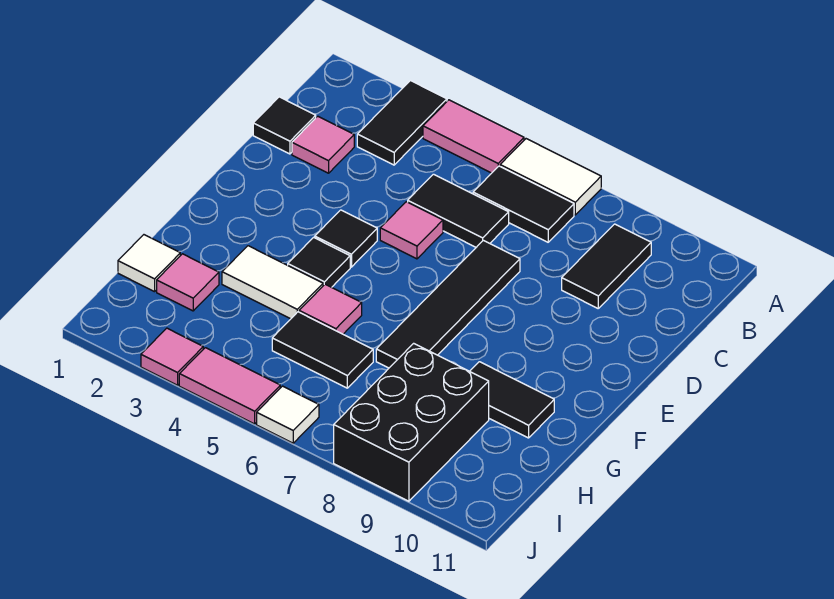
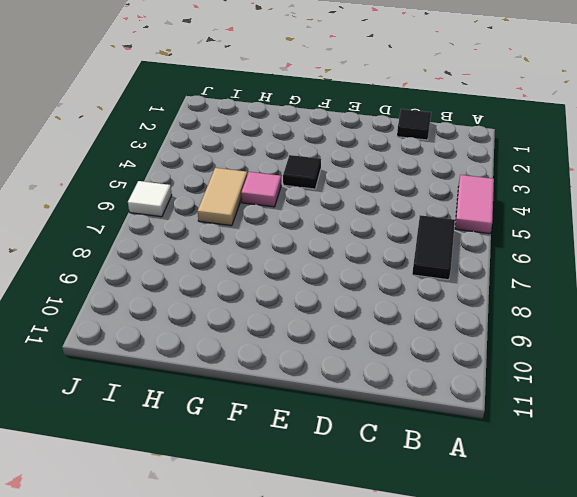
tan 1x2 tile [198,168,247,226] -> black 1x2 tile [272,312,373,388]
none -> black 1x2 tile [357,81,447,165]
none -> white 1x2 tile [500,139,601,215]
none -> black 1x2 tile [562,224,651,308]

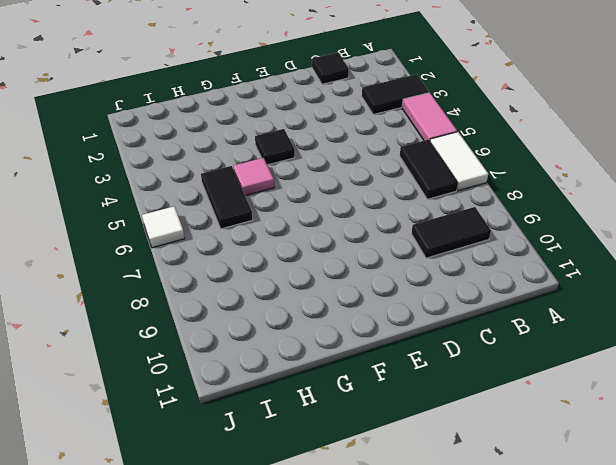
none -> pink 1x1 tile [292,116,354,173]
none -> black 1x2 tile [408,174,509,247]
none -> pink 1x1 tile [380,202,443,259]

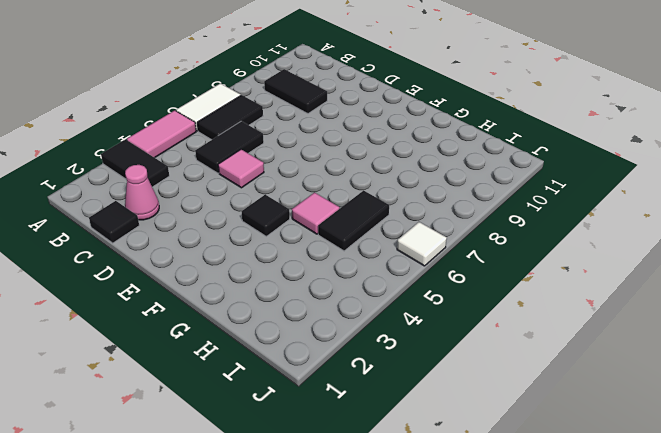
pink 1x1 cone [125,165,159,220] -> pink 1x1 tile [292,116,354,173]
none -> black 1x4 tile [376,240,520,368]
none -> black 1x1 tile [315,210,377,267]
none -> white 1x2 tile [222,246,323,319]

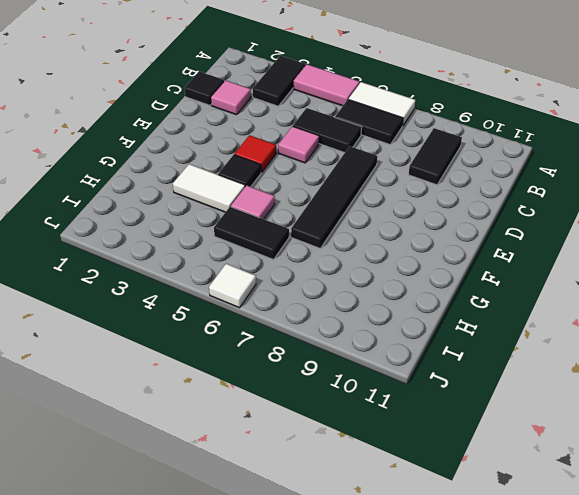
red 1x1 tile [234,135,276,172] -> black 1x1 tile [315,210,377,267]
none -> black 1x2 tile [470,362,554,438]
none -> white 1x1 tile [118,235,180,292]
none -> pink 1x1 tile [157,254,219,311]

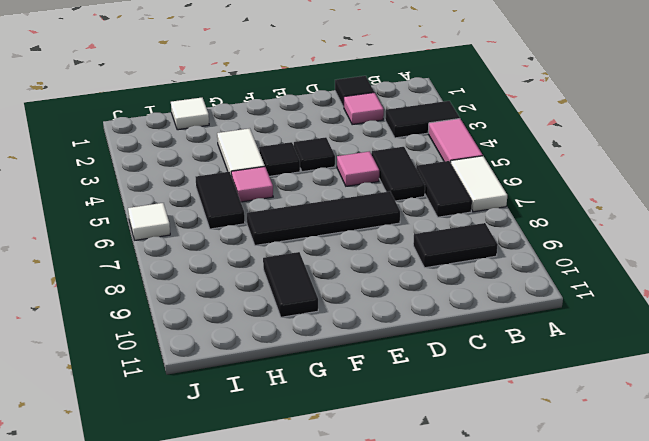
none -> pink 1x1 tile [157,254,219,311]
none -> black 2x3 brick [334,343,489,501]
none -> pink 1x1 tile [141,328,203,385]

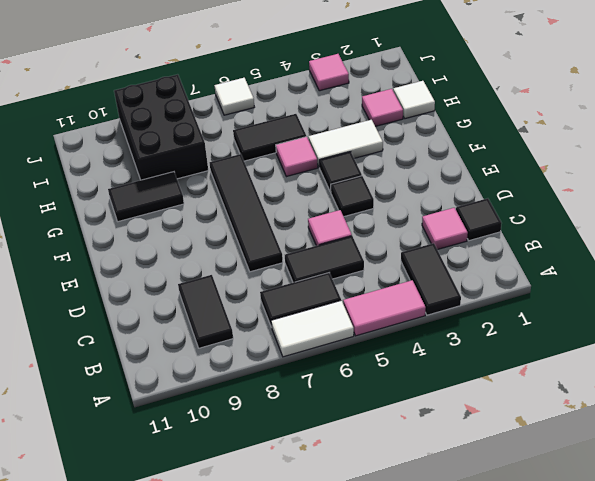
none -> pink 1x2 tile [179,348,280,424]

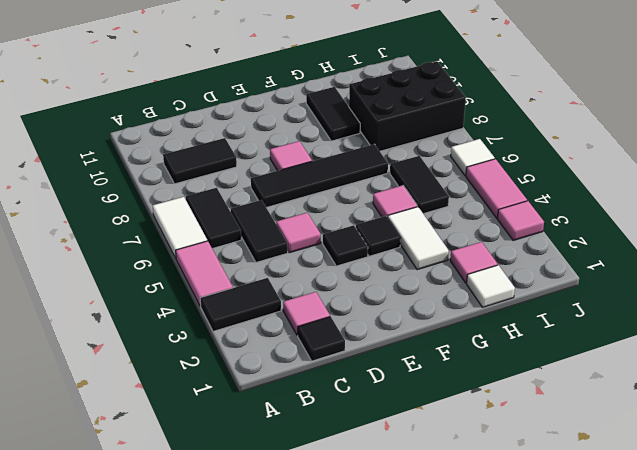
pink 1x1 tile [270,141,312,171] -> none

